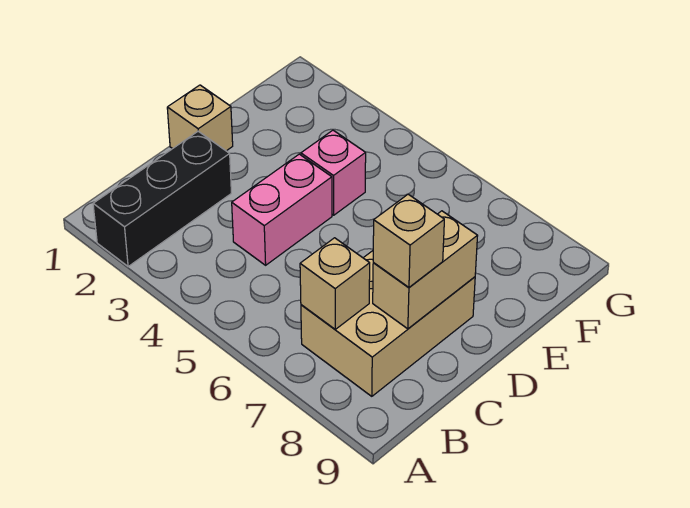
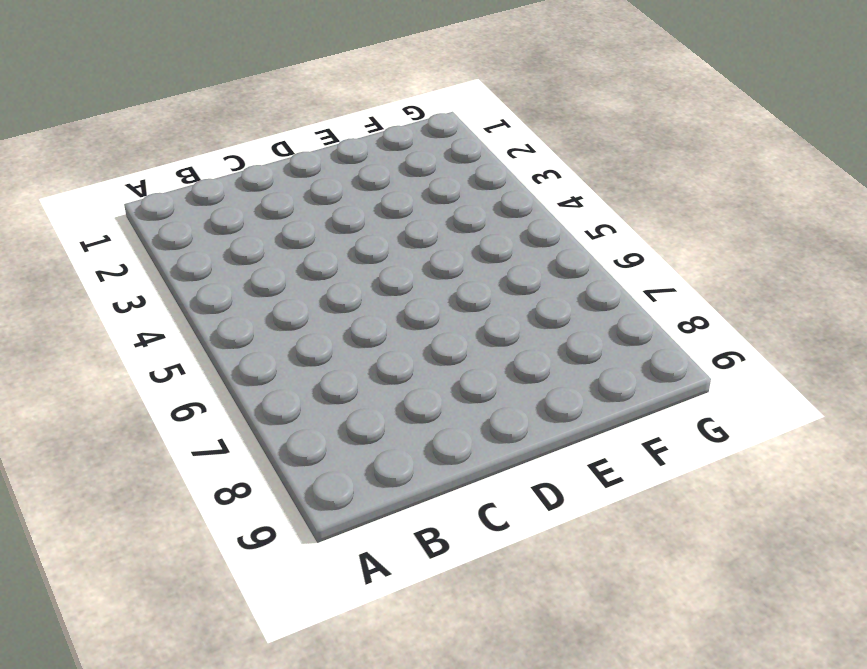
none -> black 1x3 brick [93,131,231,267]
none -> tan 2x3 brick [301,251,475,396]

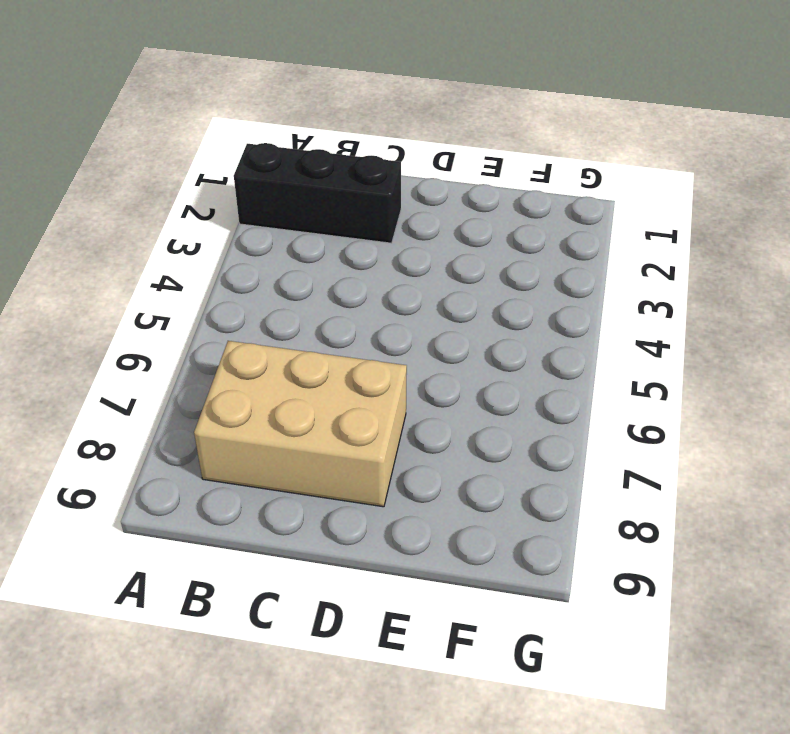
none -> pink 1x2 brick [232,154,332,265]
none -> tan 1x1 brick [167,85,233,151]

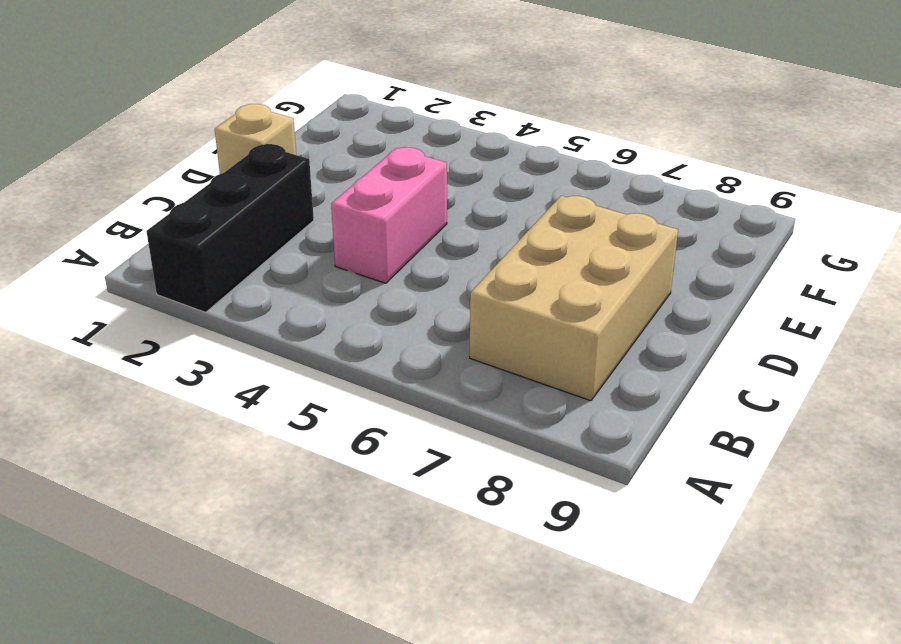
none -> pink 1x1 brick [301,130,366,215]
none -> tan 1x1 brick [300,238,370,329]

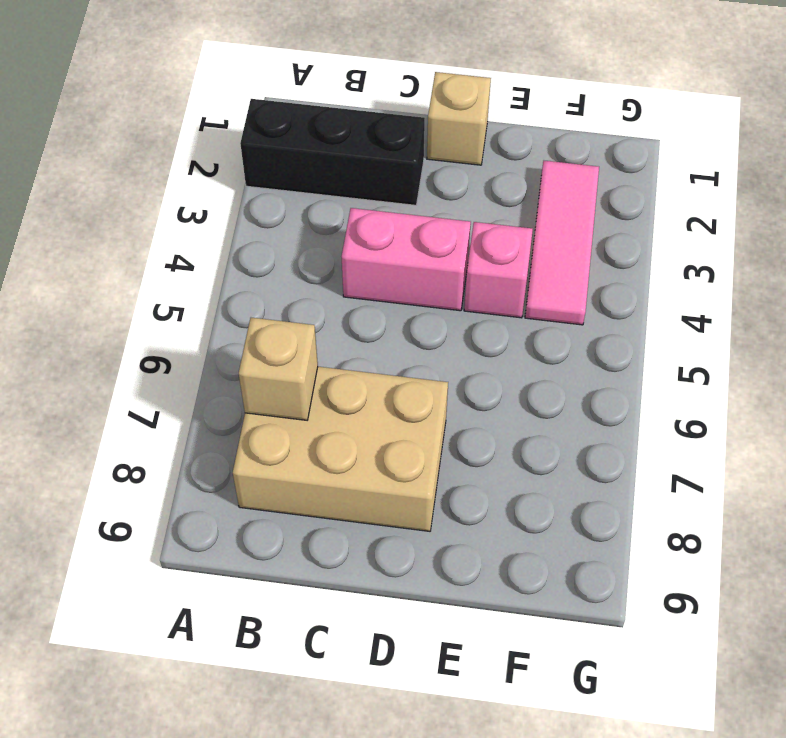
pink 1x3 tile [525,161,599,325] -> none
none -> tan 1x2 brick [373,211,477,329]
none -> tan 1x1 brick [373,194,444,287]

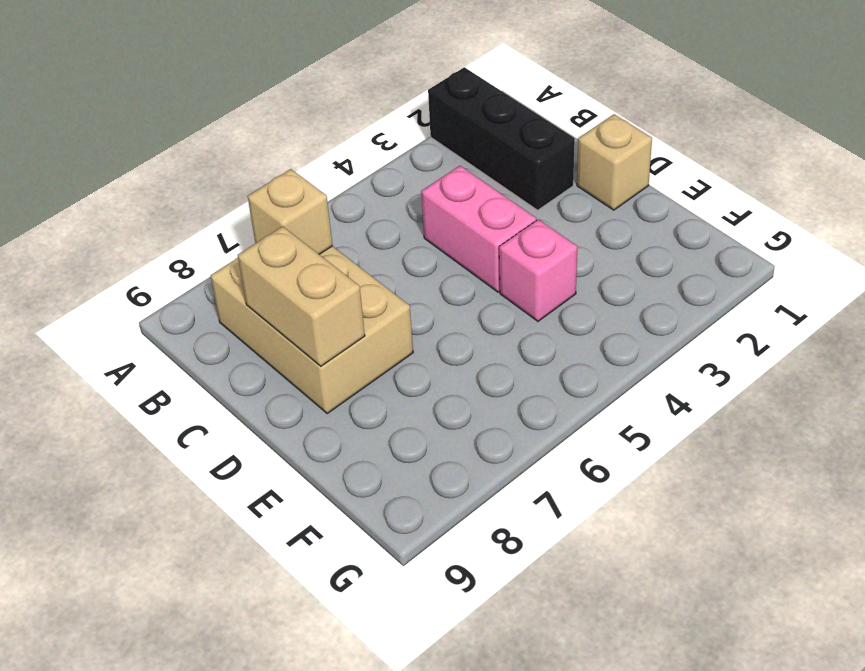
none -> tan 1x1 brick [373,194,444,287]

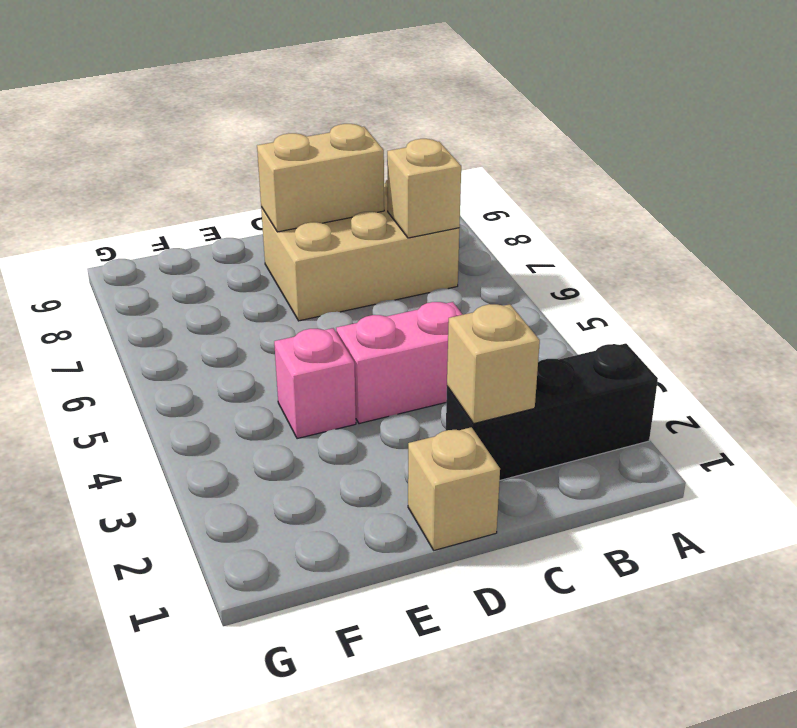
tan 1x1 brick [447,304,540,424] -> tan 1x1 brick moved to [373,194,444,287]

